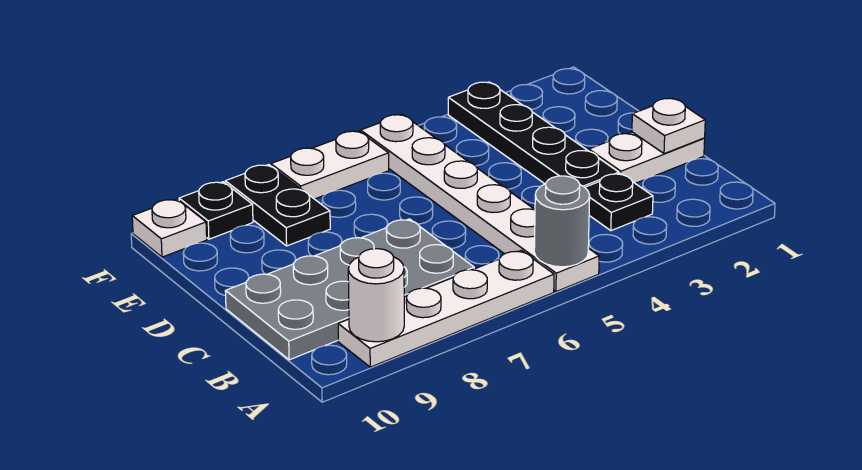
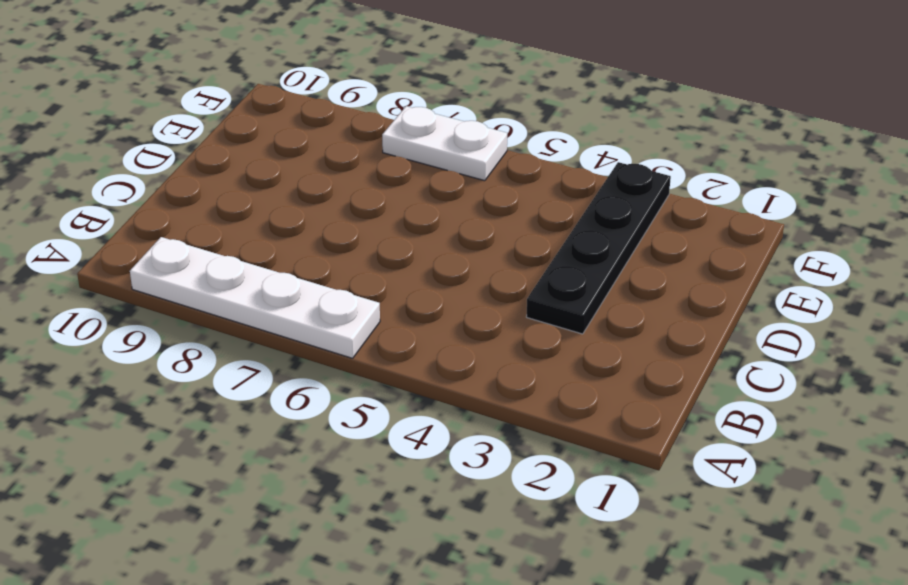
none -> white 1x6 plate [361,115,599,292]
none -> black 1x1 plate [585,173,653,231]
none -> grey 2x4 plate [225,219,474,360]

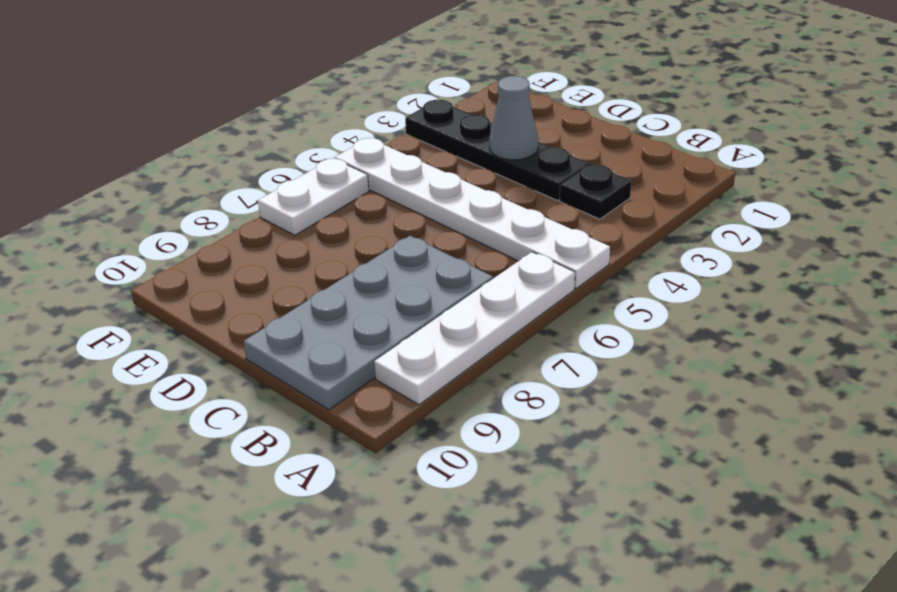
grey 1x1 cone [489,76,538,160] -> none
none -> white 1x2 plate [589,132,705,184]
none -> black 1x2 plate [225,165,330,246]
none -> black 1x1 plate [179,182,253,239]

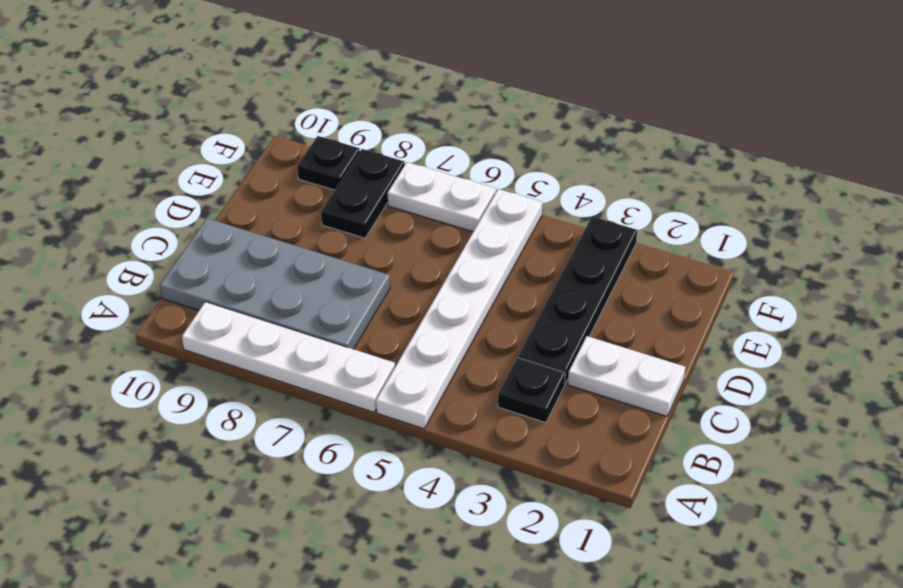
none -> white 1x1 plate [132,199,207,257]
none -> grey 1x1 round brick [534,176,590,267]
none -> white 1x1 round brick [348,249,404,342]

